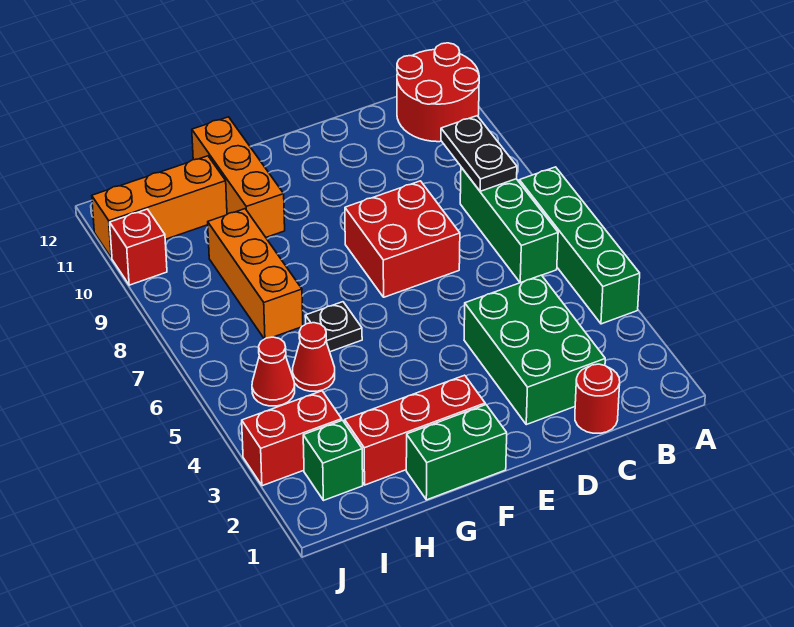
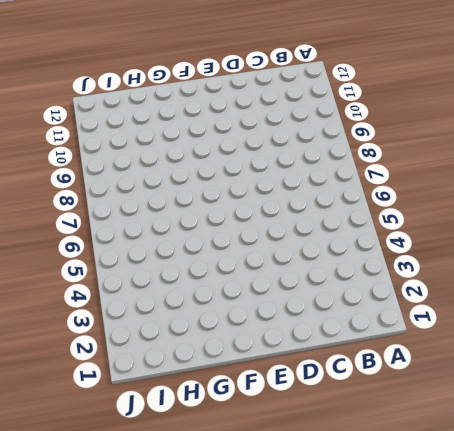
none -> green 1x4 brick [519,167,640,324]
none -> red 2x2 round brick [397,43,479,142]
none -> green 1x3 brick [460,167,558,283]

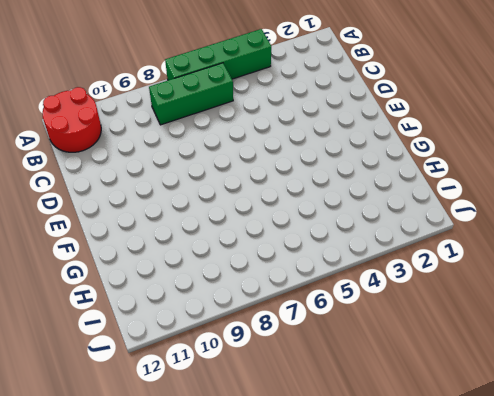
none -> red 1x1 round brick [575,364,620,433]
none -> green 2x3 brick [464,275,605,425]
none -> red 2x2 brick [345,181,460,297]

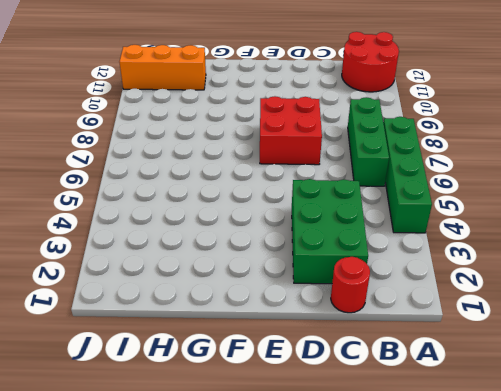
none -> green 1x2 brick [406,405,507,500]
none -> red 1x3 brick [345,375,485,485]
none -> black 1x1 plate [305,302,362,352]

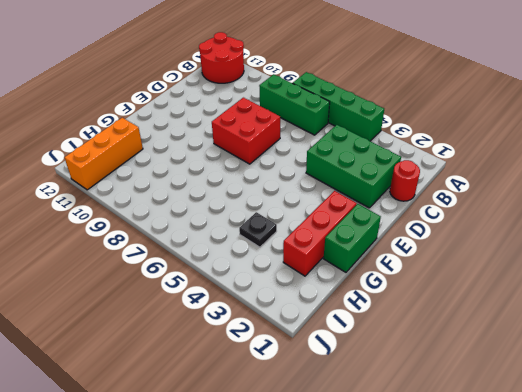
black 1x1 plate [239,212,277,247] -> black 1x1 plate moved to [305,302,362,352]
none -> orange 1x3 brick [192,117,285,237]
none -> red 1x1 cone [293,323,335,391]
none -> orange 1x3 brick [208,209,303,339]

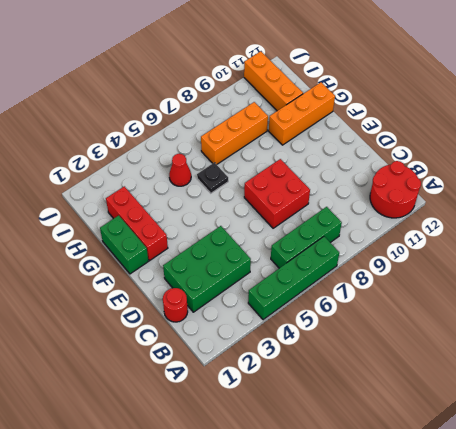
none -> green 1x1 brick [303,420,363,501]
none -> red 1x2 brick [242,391,342,486]
none -> red 1x1 cone [252,337,295,406]

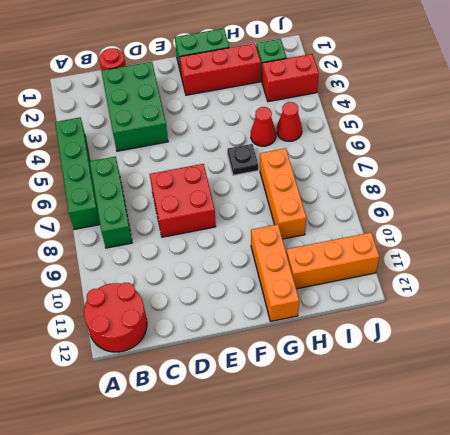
none -> red 1x1 brick [110,209,167,285]
none -> black 1x2 plate [441,116,517,191]

